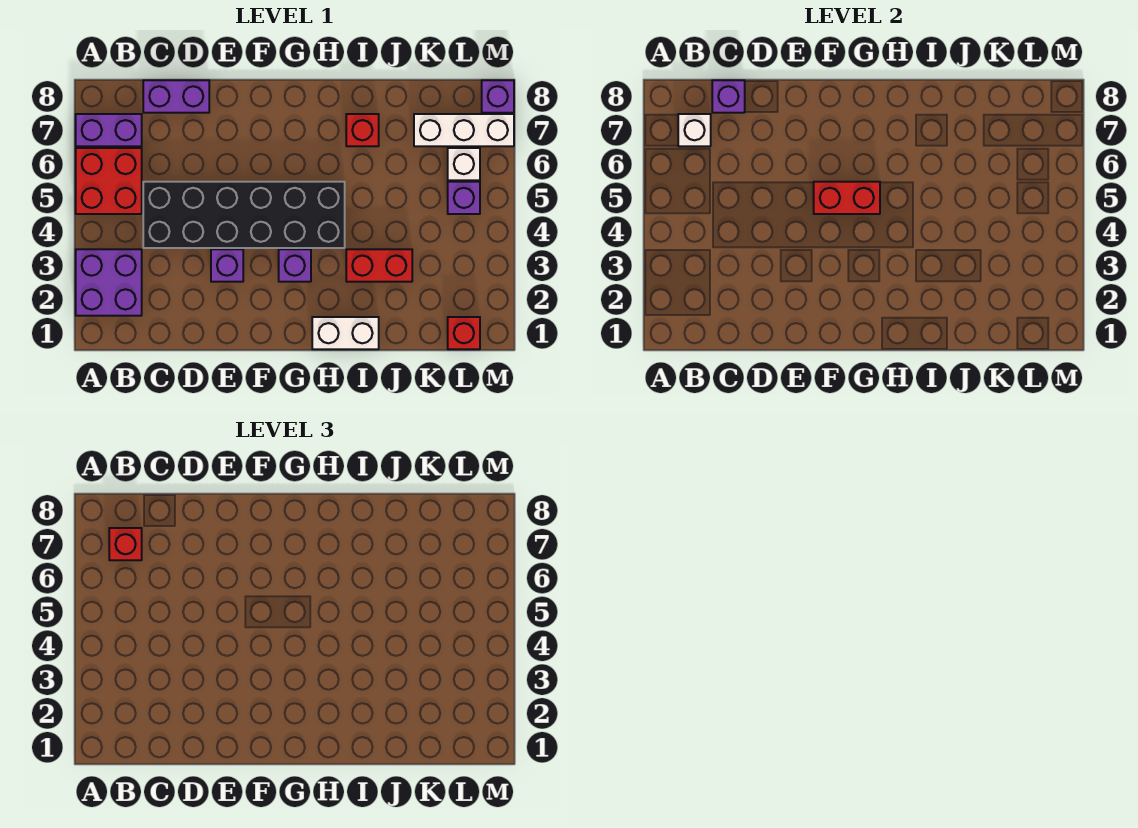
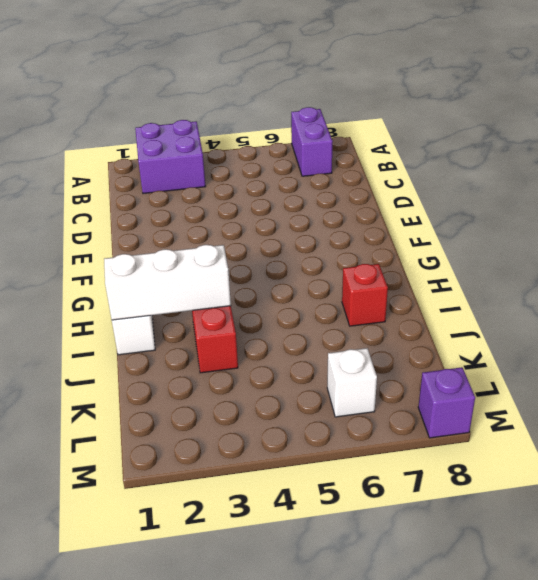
white 1x3 brick [104,245,231,320] -> white 1x3 brick turned to [414,114,514,146]
none -> red 2x2 brick [76,148,142,214]
none -> black 2x6 brick [143,182,345,248]
none -> purple 1x2 brick [143,80,209,113]

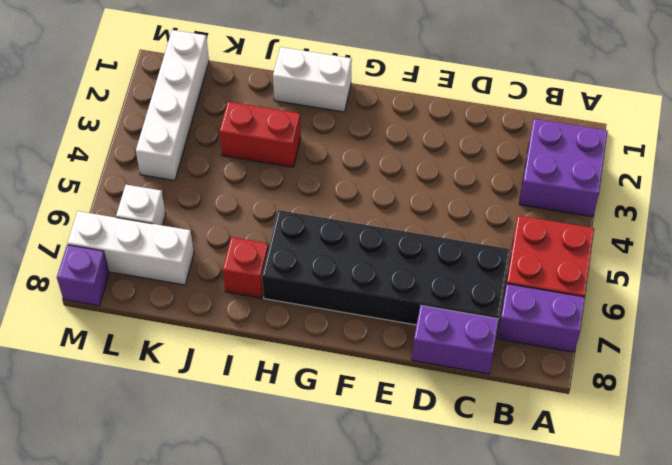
black 2x6 brick [262,210,510,325] -> black 2x6 brick moved to [143,182,345,248]
white 1x4 brick [136,30,209,181] -> red 1x1 brick [448,317,480,349]
none -> purple 1x1 brick [211,249,243,282]
none -> purple 1x1 brick [279,249,311,282]
none -> purple 1x1 brick [448,182,480,214]

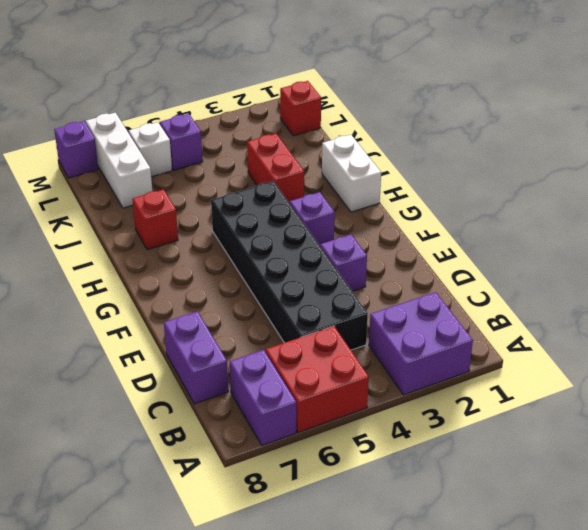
none -> white 1x1 brick [678,114,711,146]
none -> purple 1x1 brick [712,80,745,113]
none -> red 1x2 brick [814,182,880,214]

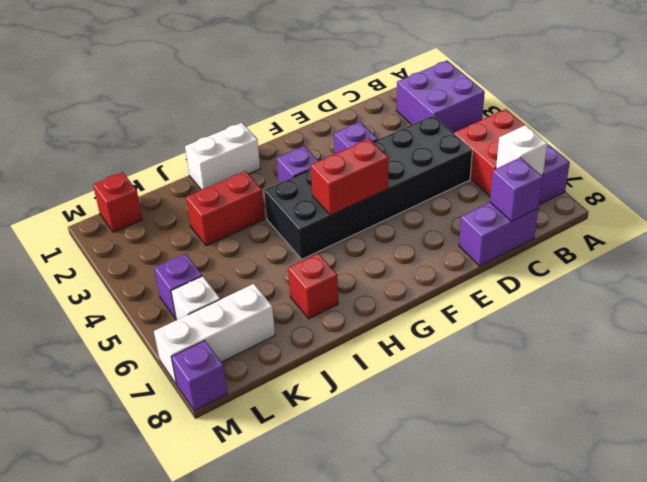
none -> red 1x1 brick [109,528,142,560]

